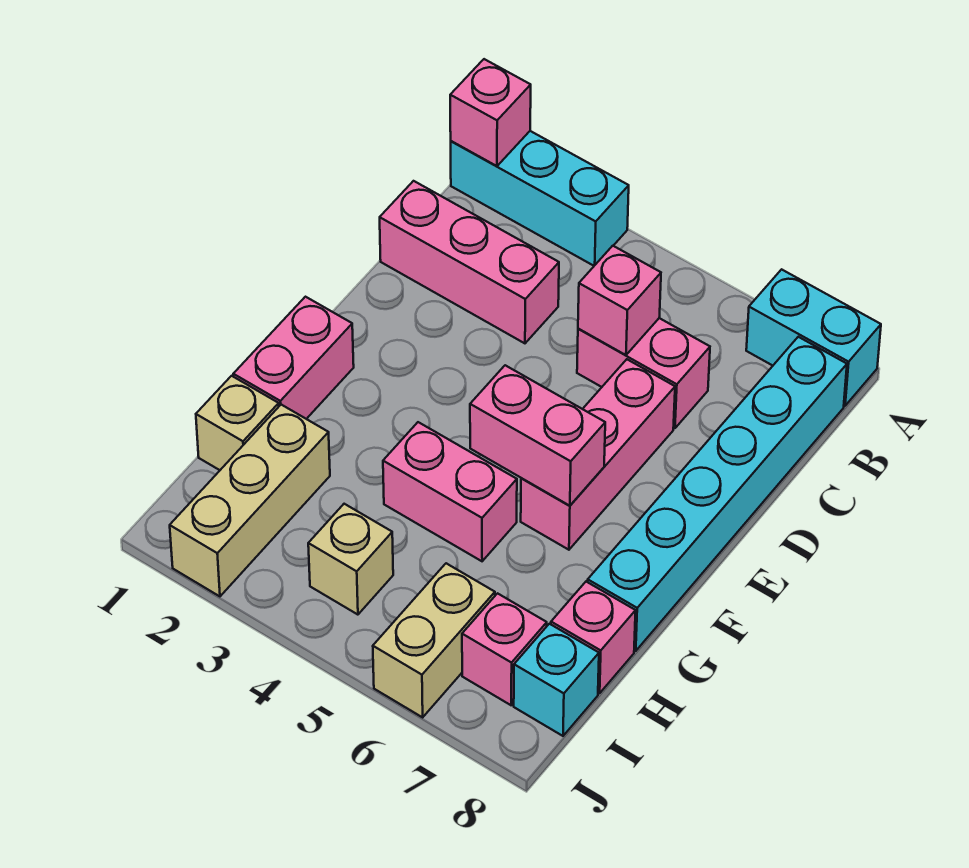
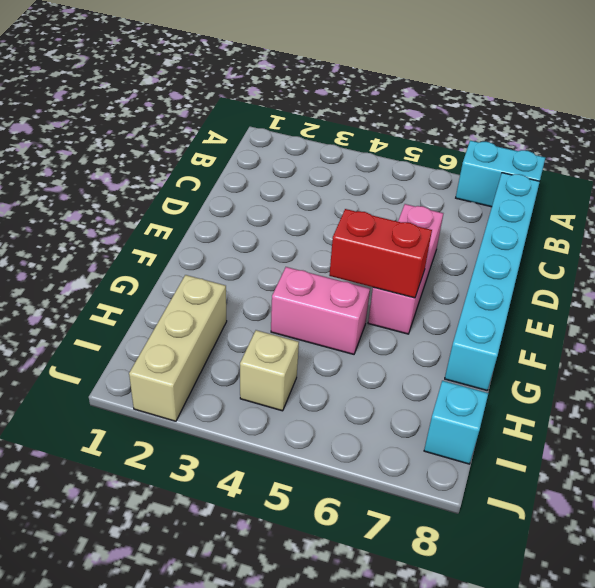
red 1x2 brick [329,209,432,298] -> pink 1x2 brick [470,365,605,506]
none -> cyan 1x3 brick [451,131,629,266]
none -> pink 1x3 brick [380,181,559,343]
none -> pink 1x2 brick [577,318,710,428]

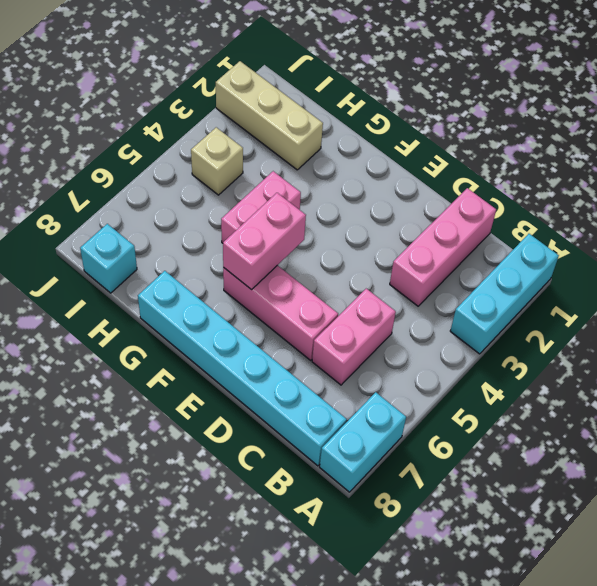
none -> pink 1x2 brick [233,297,354,419]
none -> tan 1x1 brick [196,376,279,470]
none -> pink 1x1 brick [551,582,636,693]

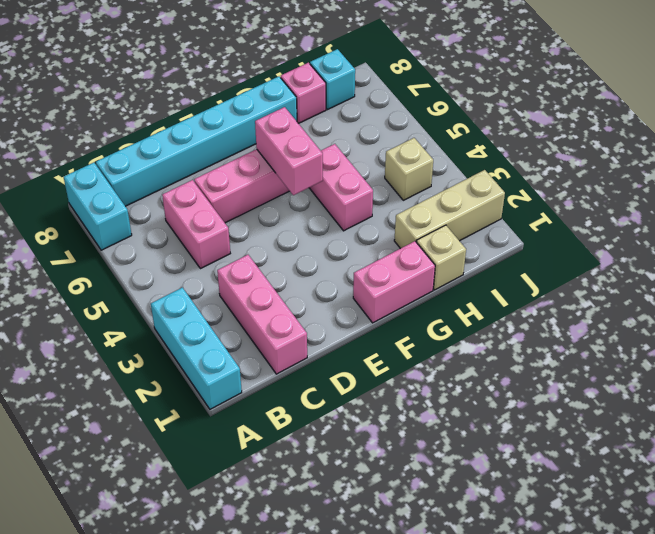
none -> tan 1x2 brick [373,563,495,717]
none -> pink 1x1 brick [462,593,547,705]
none -> pink 1x1 brick [450,59,531,166]

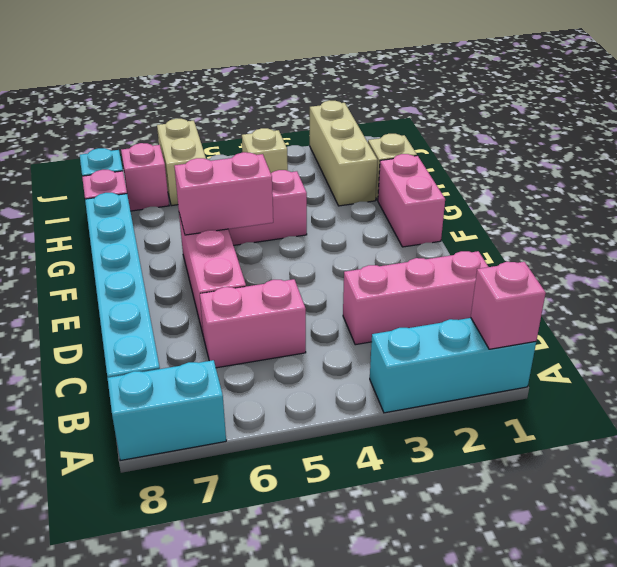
none -> pink 1x1 brick [578,246,661,355]

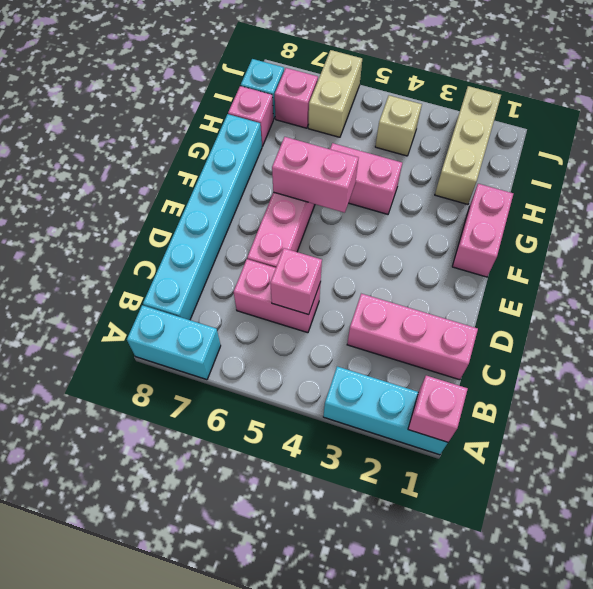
none -> tan 1x1 brick [196,376,279,470]

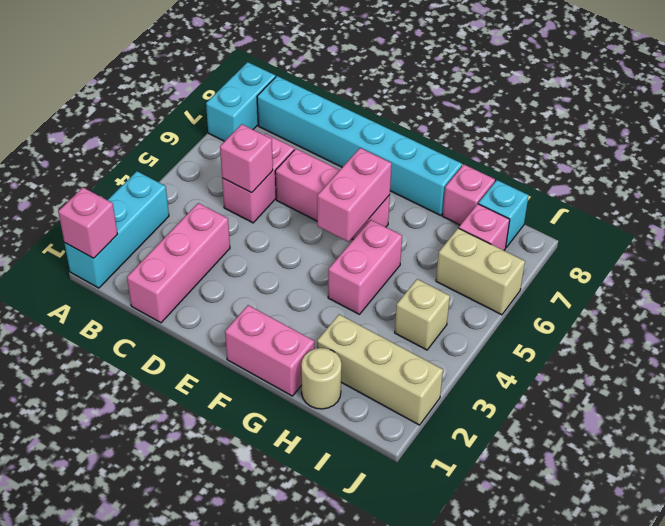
tan 1x1 round brick [301,348,342,409] -> tan 1x1 brick [196,376,279,470]

